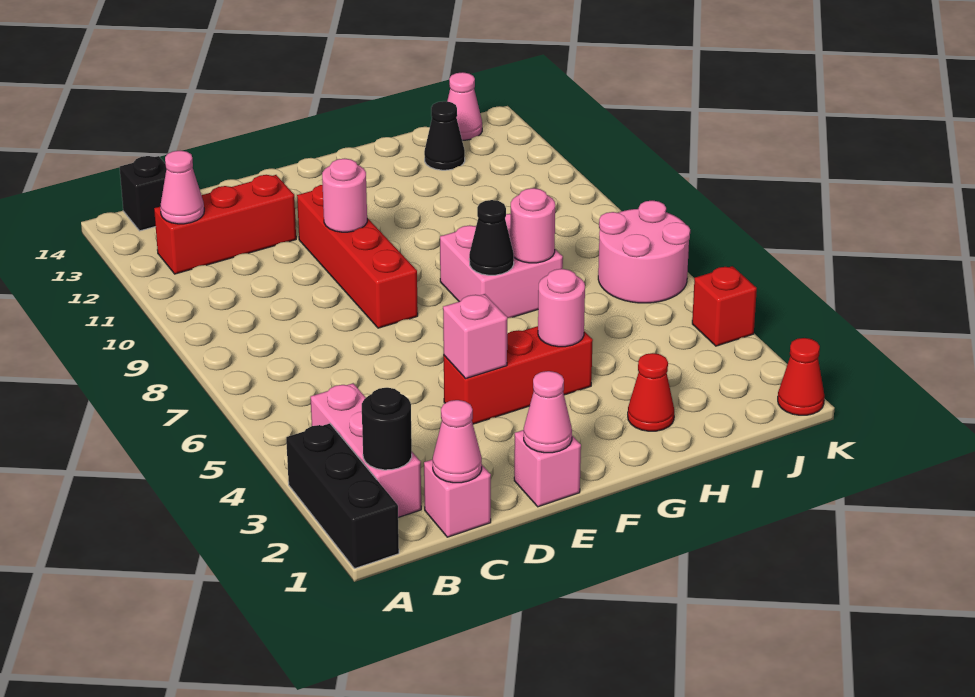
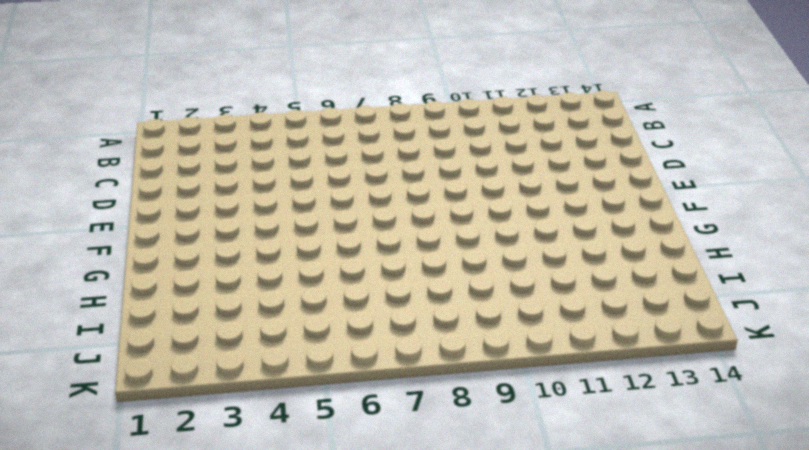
none -> black 1x3 brick [286,423,399,569]
none -> pink 1x3 brick [311,383,421,517]
none -> red 1x3 brick [154,175,296,274]

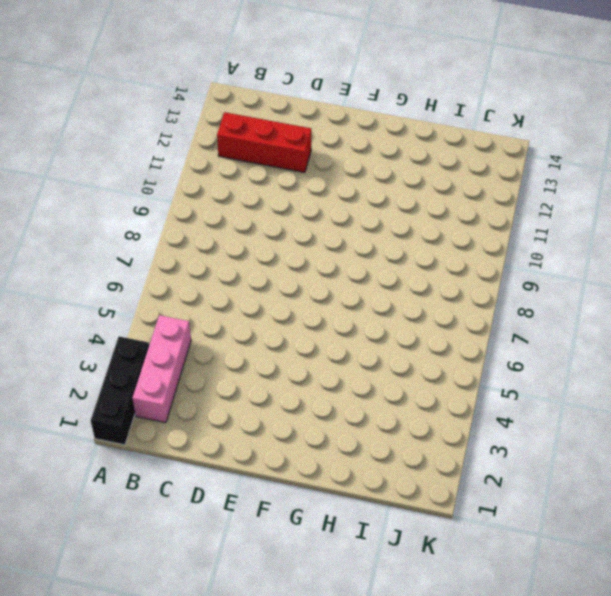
none -> black 1x1 brick [120,156,166,231]
none -> pink 1x1 brick [424,459,491,537]
none -> pink 1x1 brick [514,430,581,507]

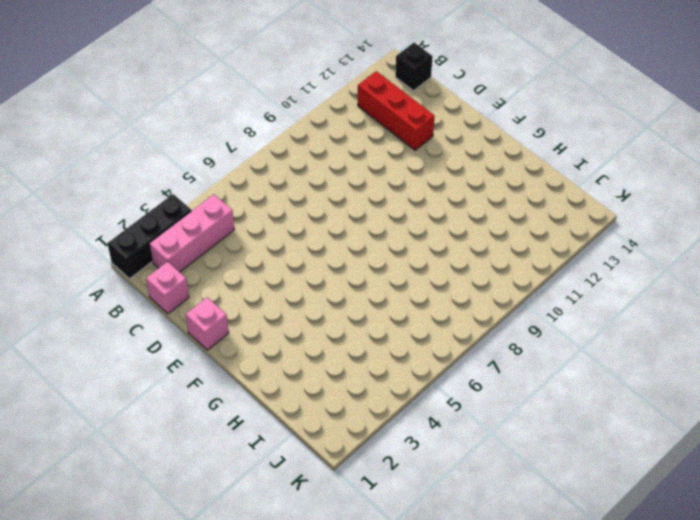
none -> red 1x3 brick [444,326,593,424]
none -> red 1x4 brick [297,185,418,328]
none -> pink 2x2 brick [440,214,563,318]

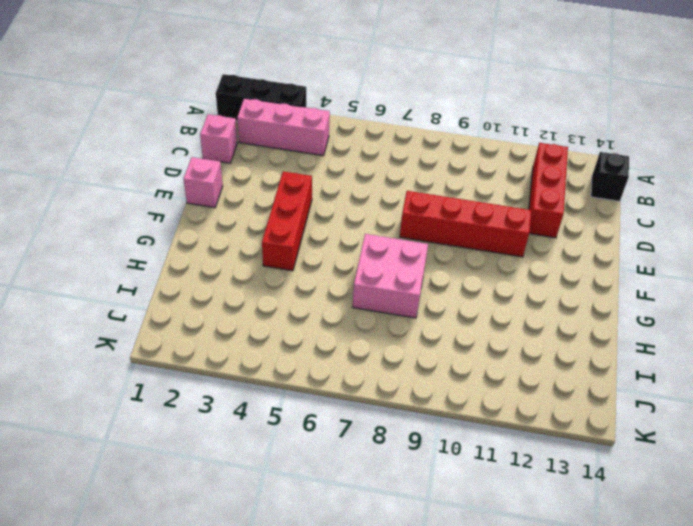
none -> red 1x1 cone [628,353,674,431]
none -> black 1x1 cone [424,101,465,170]
none -> pink 2x2 round brick [598,200,690,303]

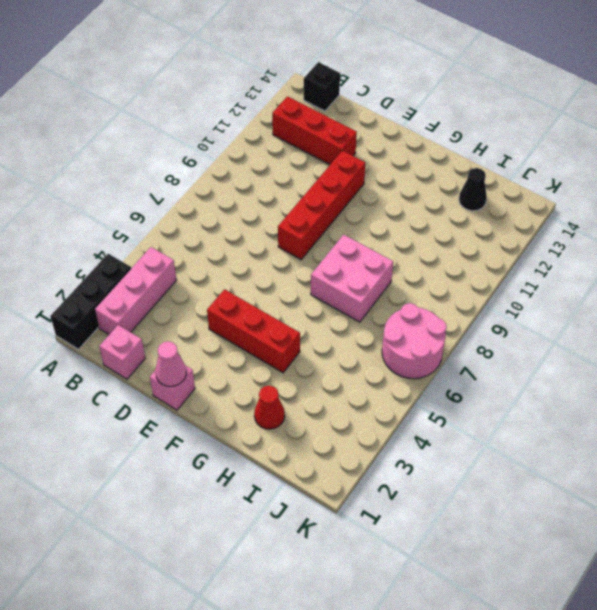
none -> pink 1x1 cone [447,72,482,140]
none -> red 1x1 cone [778,338,825,415]
none -> red 1x1 brick [692,266,757,346]

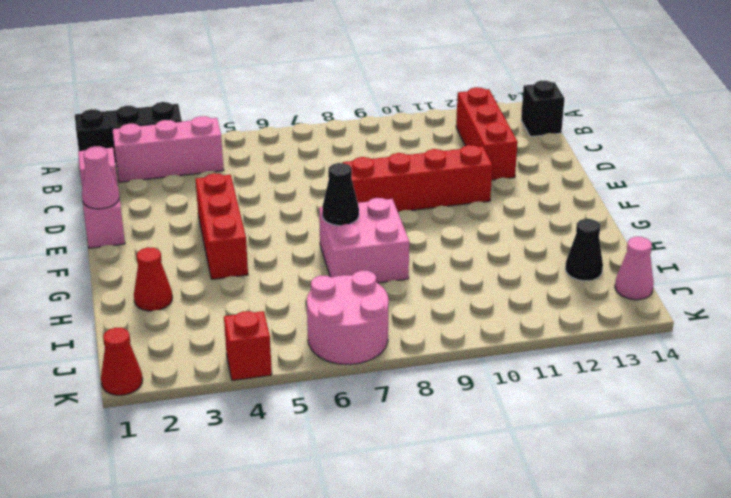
none -> black 1x1 round brick [362,388,412,470]
none -> pink 1x1 cone [160,151,204,224]
none -> pink 1x1 cone [433,400,482,483]

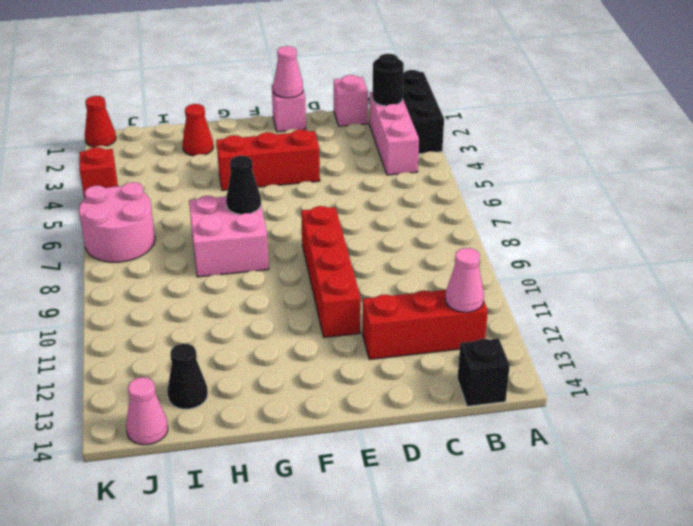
none -> pink 1x1 cone [433,400,482,483]
none -> pink 1x1 brick [443,294,507,379]
none -> pink 1x1 round brick [322,159,367,232]

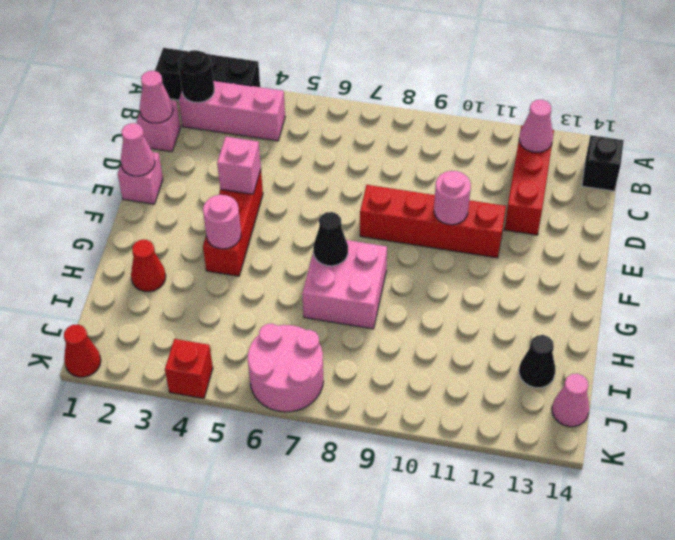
none -> pink 1x1 round brick [511,188,555,263]

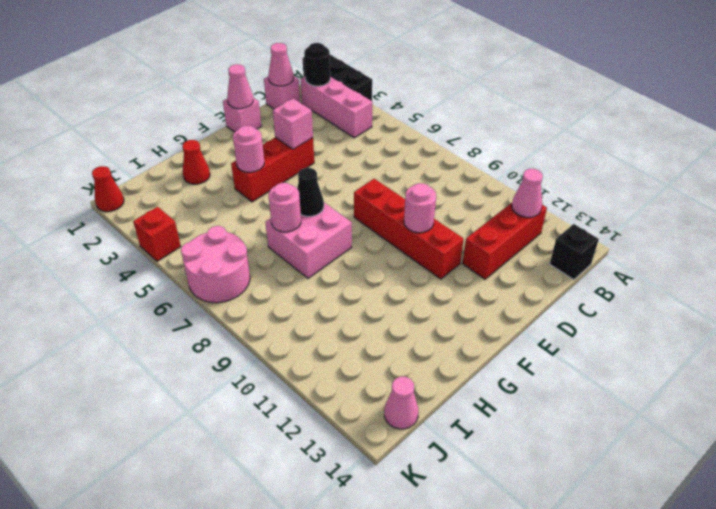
none -> black 1x1 cone [424,101,465,170]

